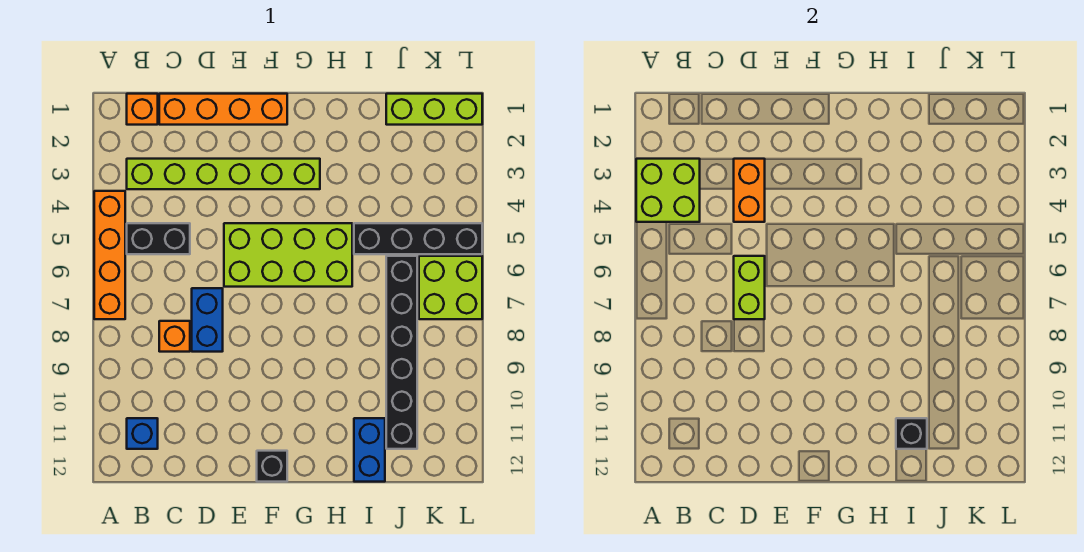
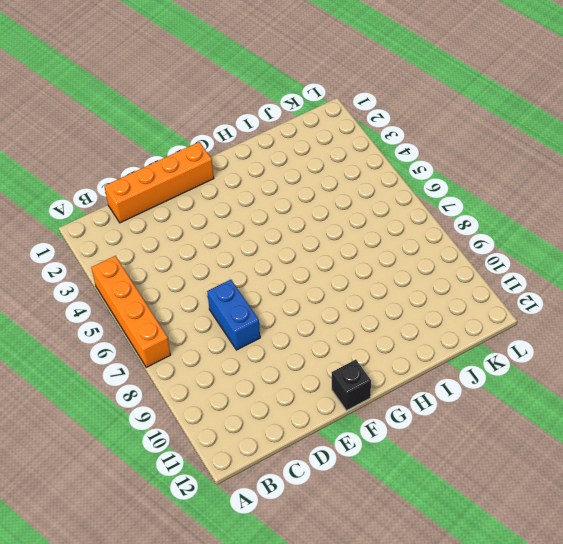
none -> orange 1x1 brick [127,94,158,125]
none -> lime 1x6 brick [127,159,320,189]
none -> black 1x2 brick [127,223,190,254]

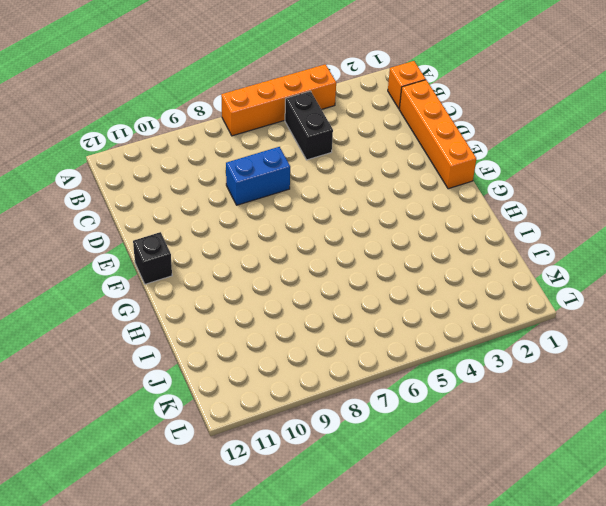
none -> lime 1x6 brick [127,159,320,189]
none -> blue 1x1 brick [127,418,158,449]
none -> orange 1x1 brick [159,321,190,352]

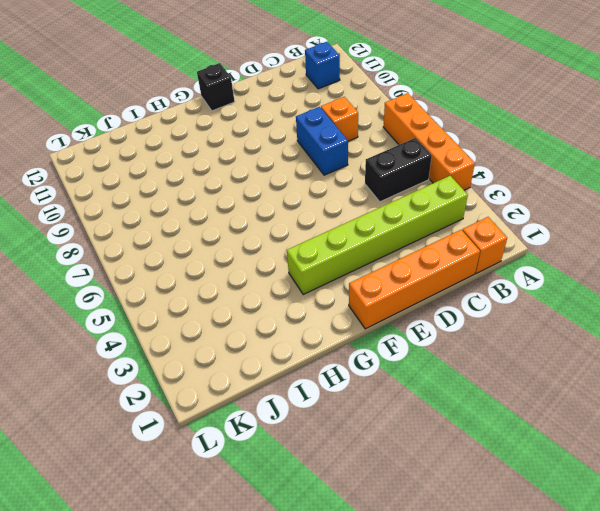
none -> lime 2x4 brick [224,223,352,287]
none -> black 1x4 brick [354,223,482,254]
none -> blue 1x2 brick [354,418,385,482]

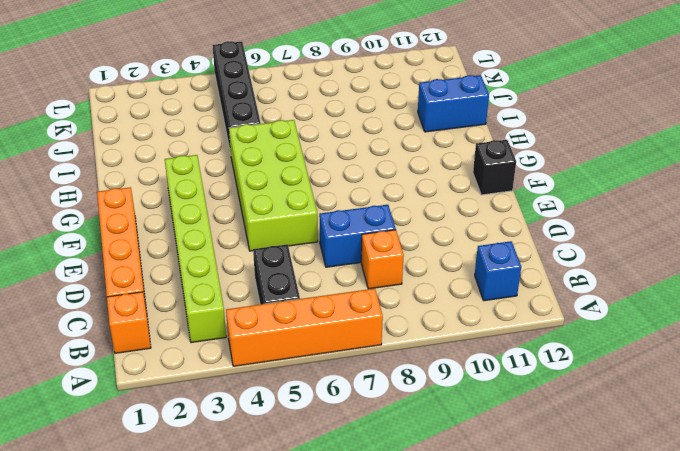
none -> lime 1x3 brick [386,94,482,125]
none -> black 1x6 brick [386,256,417,449]
none -> lime 2x2 brick [419,256,482,319]

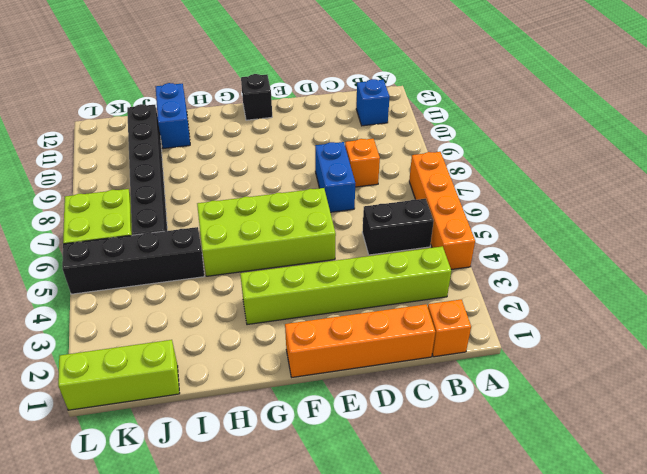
none -> lime 2x2 brick [636,159,700,222]
none -> orange 1x2 brick [734,159,765,222]
none -> lime 1x2 brick [734,256,765,319]

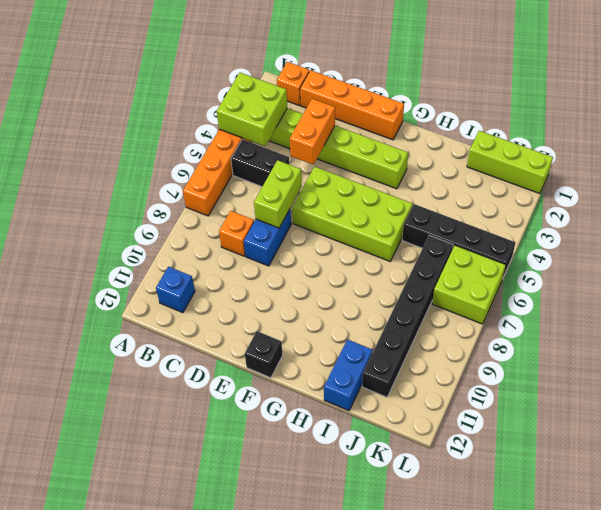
none -> black 1x1 brick [896,418,927,449]

